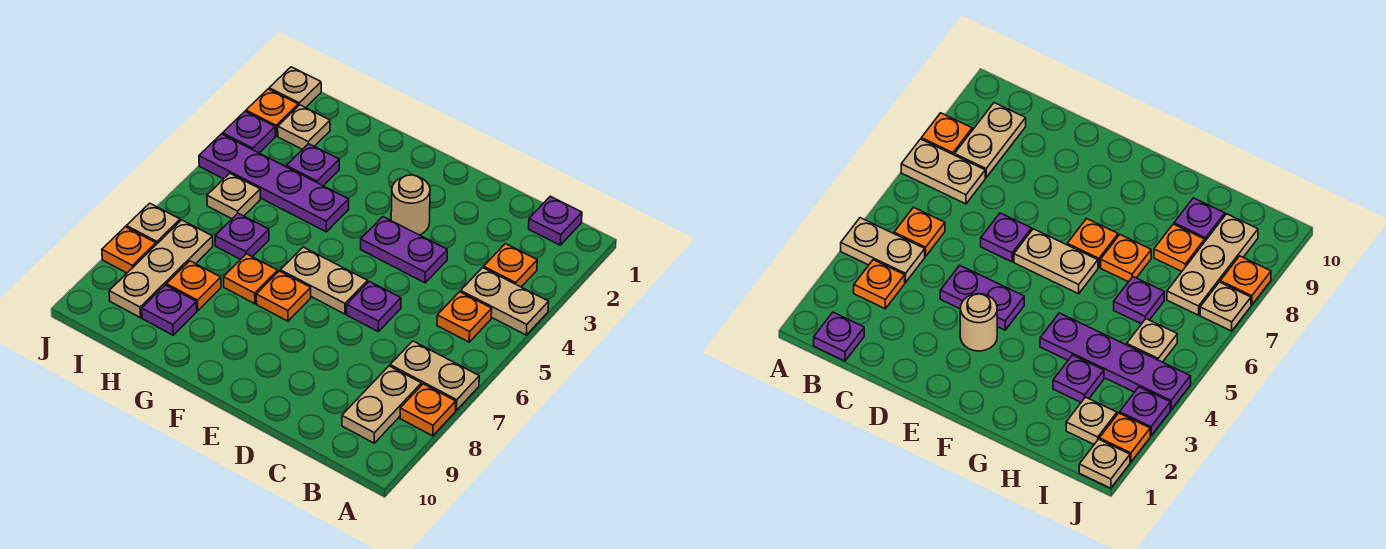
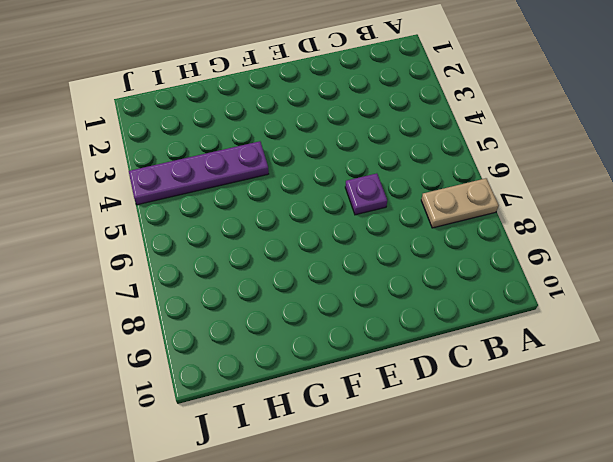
none -> tan 1x2 plate [461,268,549,335]
none -> orange 1x1 plate [400,384,456,436]
none -> purple 1x1 plate [529,196,582,245]

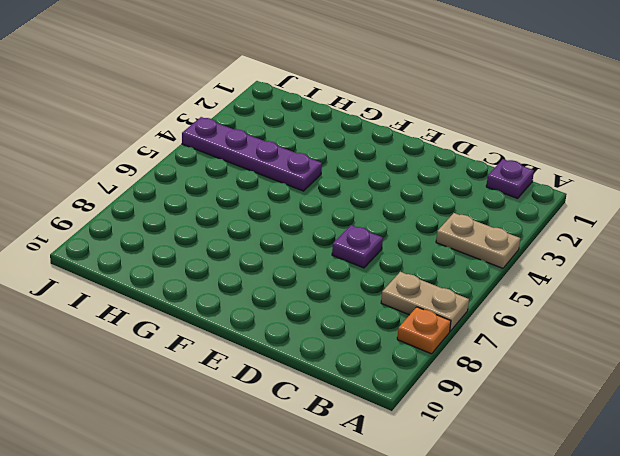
none -> orange 1x1 plate [484,244,537,287]
none -> orange 1x1 plate [437,292,492,342]
none -> tan 1x2 plate [342,366,421,443]

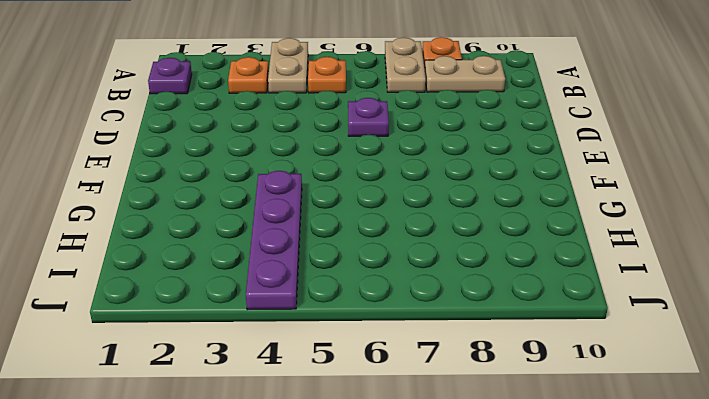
none -> purple 1x2 plate [361,217,447,283]
none -> tan 1x1 round brick [391,175,430,235]
none -> tan 1x2 plate [280,247,368,314]

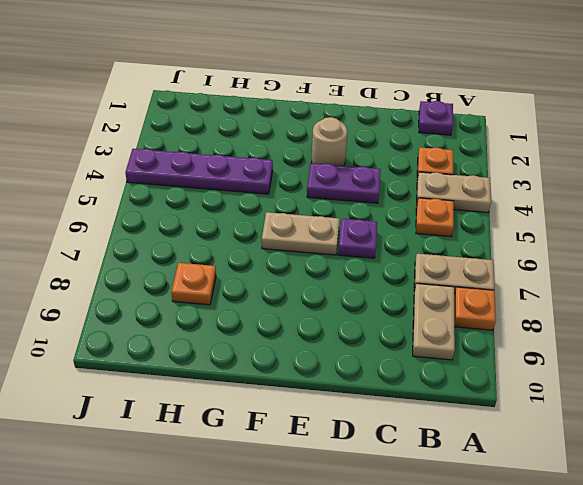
none -> orange 1x1 plate [256,271,311,321]
none -> orange 1x1 plate [224,254,278,304]
none -> purple 1x1 plate [286,144,339,186]

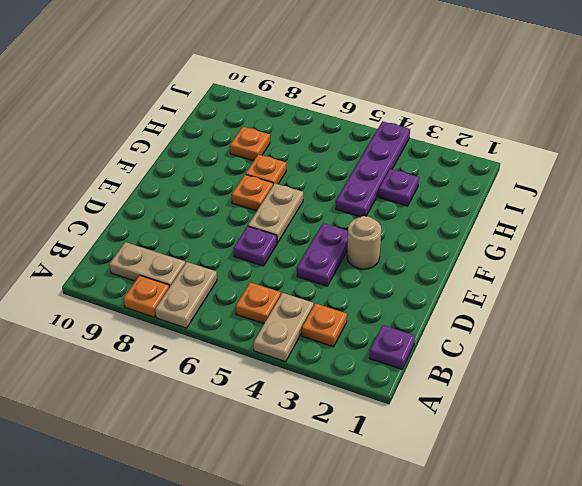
none -> purple 1x1 plate [215,213,269,260]
none -> purple 1x1 plate [142,285,197,335]
none -> tan 1x1 plate [278,105,330,150]

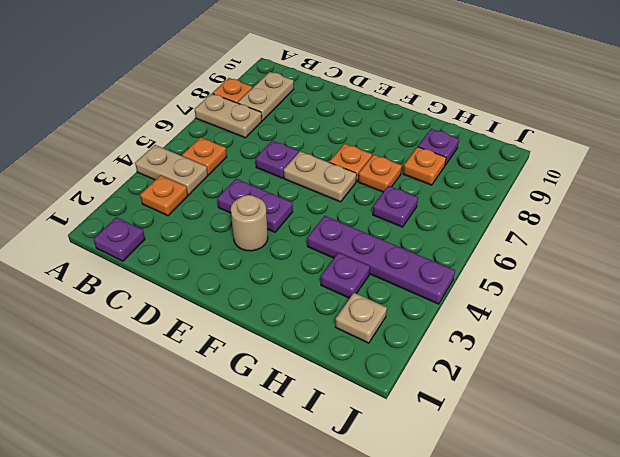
none -> tan 1x1 plate [207,173,260,219]
none -> tan 1x3 plate [109,220,213,318]
none -> tan 1x1 plate [269,67,321,108]

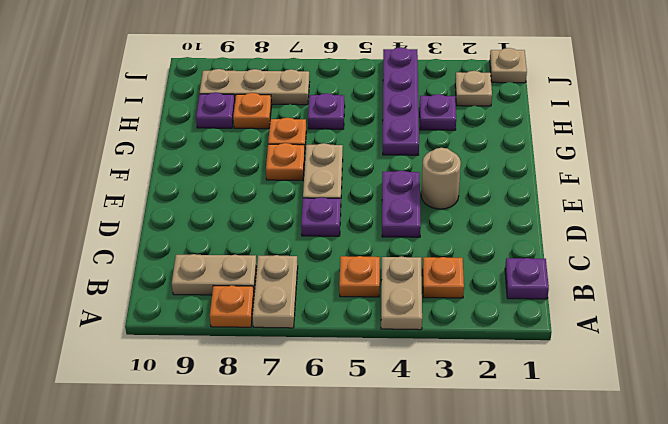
none -> tan 1x1 plate [207,173,260,219]
none -> orange 1x1 plate [246,89,298,136]
none -> purple 1x1 plate [223,112,275,153]

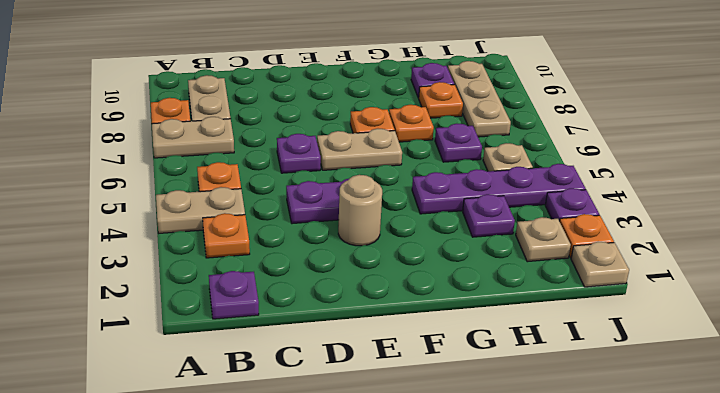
none -> tan 1x1 plate [127,203,180,244]
none -> orange 1x1 plate [102,227,156,273]

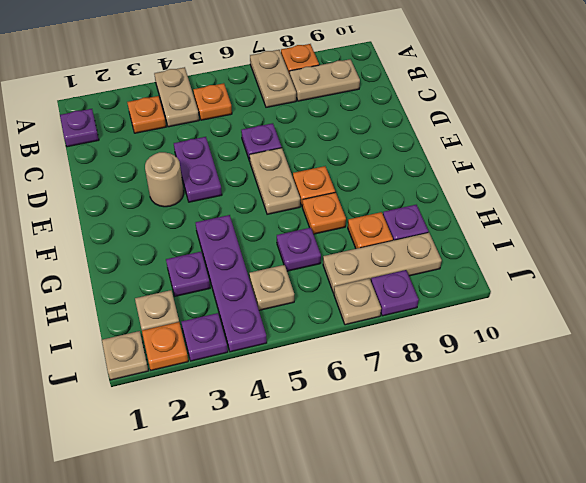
purple 1x1 plate [371,270,419,316] -> orange 1x1 plate [102,227,156,273]

